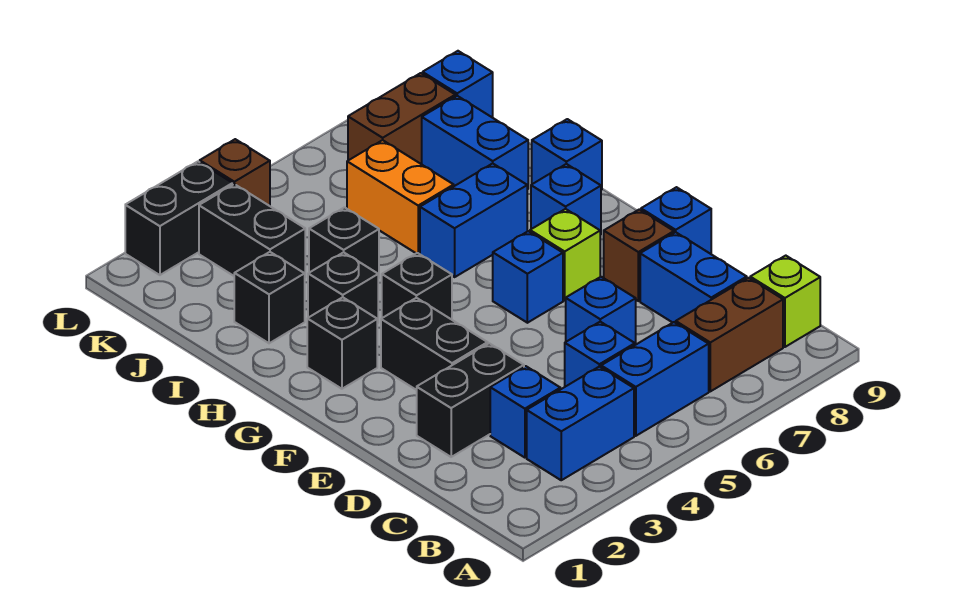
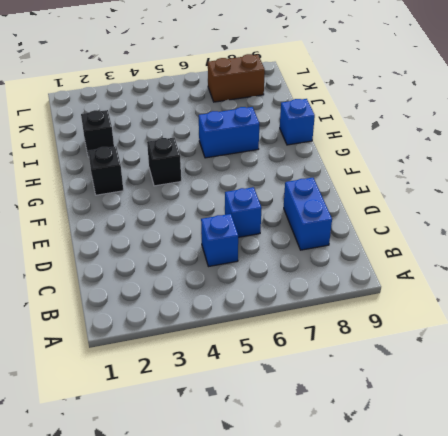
none -> blue 1x2 brick [527,367,634,480]
none -> blue 1x2 brick [601,322,709,436]
none -> brown 1x2 brick [676,278,783,391]

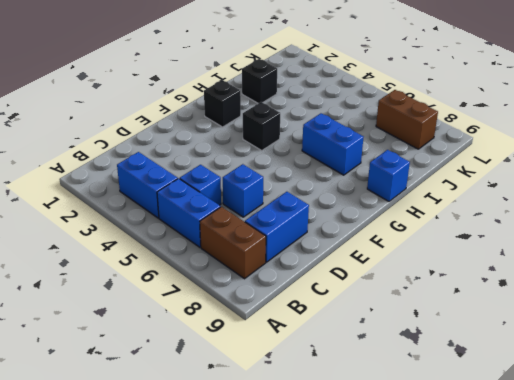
none -> lime 1x1 brick [750,256,820,347]
none -> blue 1x1 brick [490,366,560,458]
none -> black 1x2 brick [417,343,524,457]

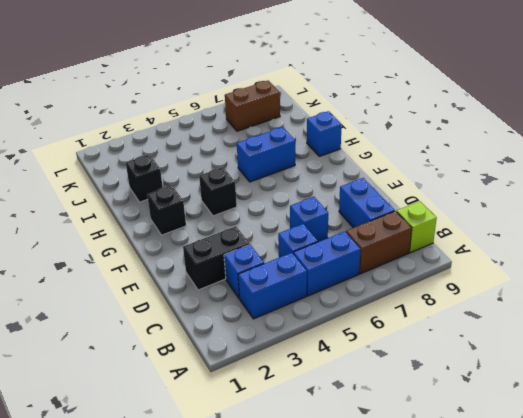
none -> black 1x2 brick [381,298,488,390]
none -> brown 1x1 brick [604,210,674,301]
none -> blue 1x1 brick [641,187,711,254]

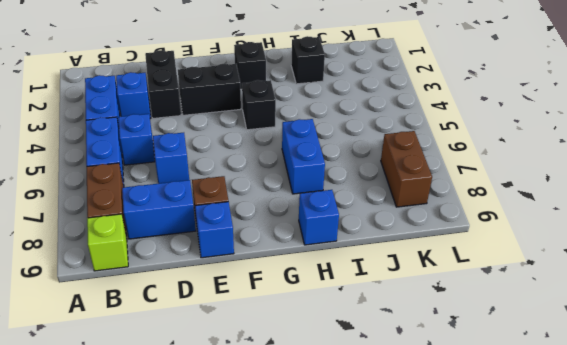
none -> blue 1x1 brick [493,231,563,323]
none -> lime 1x1 brick [530,209,600,300]
none -> blue 1x1 brick [531,164,601,235]

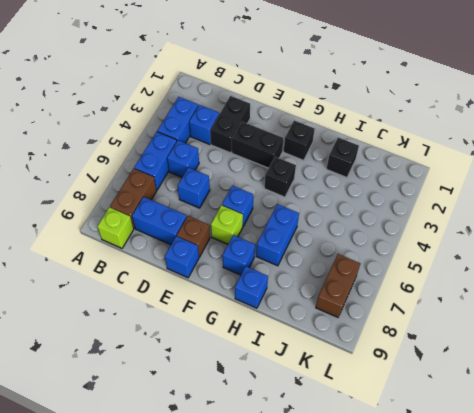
none -> black 1x1 brick [308,252,378,323]
none -> black 1x1 brick [309,207,379,278]
none -> orange 1x2 brick [347,140,454,254]

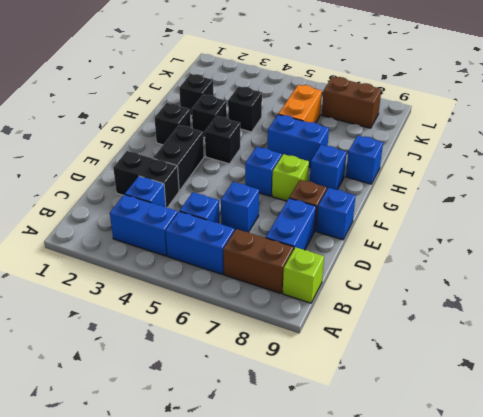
none -> blue 1x2 brick [422,96,528,190]
none -> black 1x2 brick [199,184,305,276]
none -> blue 1x1 brick [423,51,493,118]

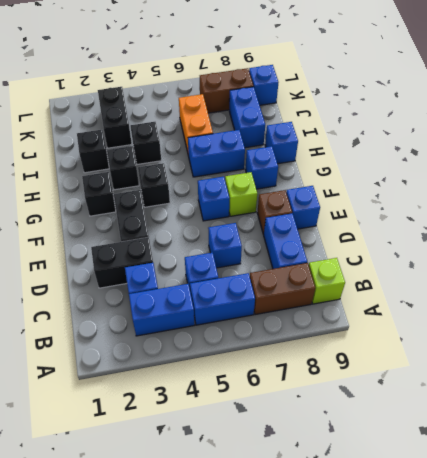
none -> black 1x2 brick [125,162,233,275]
none -> brown 1x1 brick [200,139,270,206]

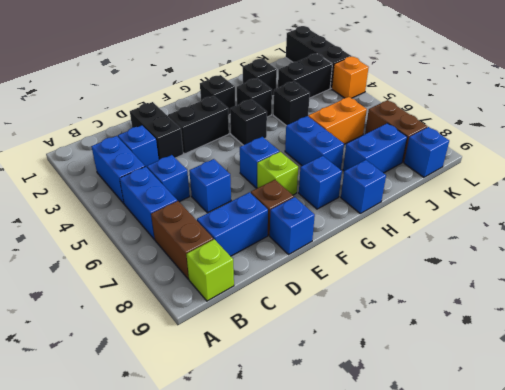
black 1x3 brick [286,26,351,88] -> black 1x2 brick [125,162,233,275]
orange 1x1 brick [332,57,369,98] -> brown 1x1 brick [200,139,270,206]

